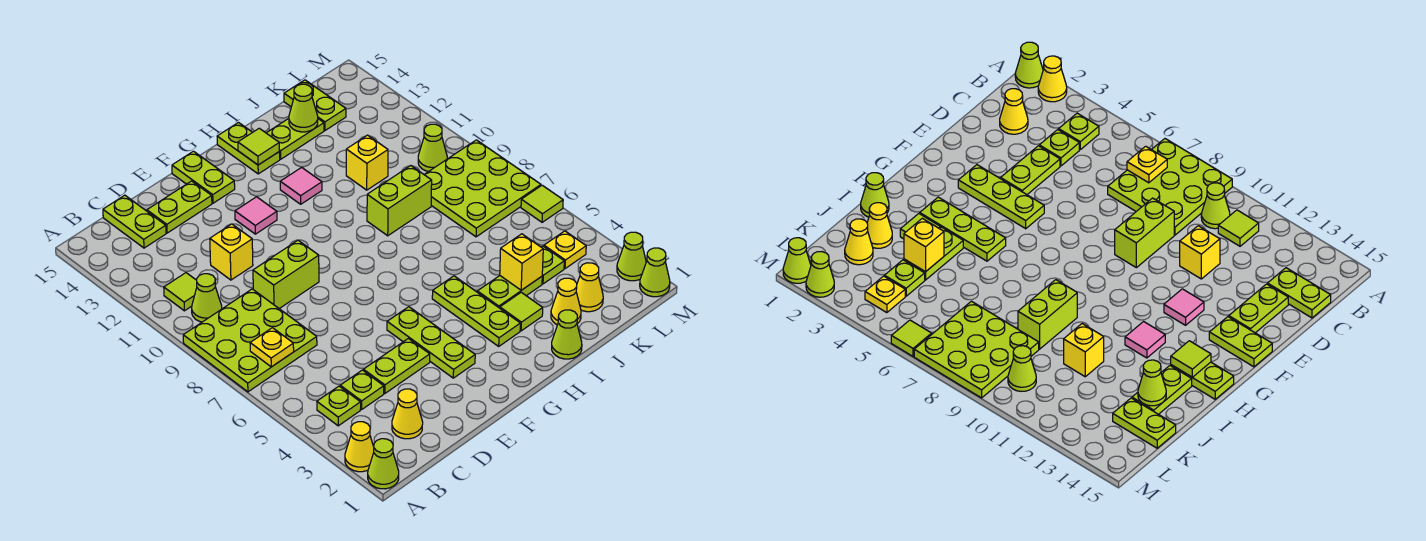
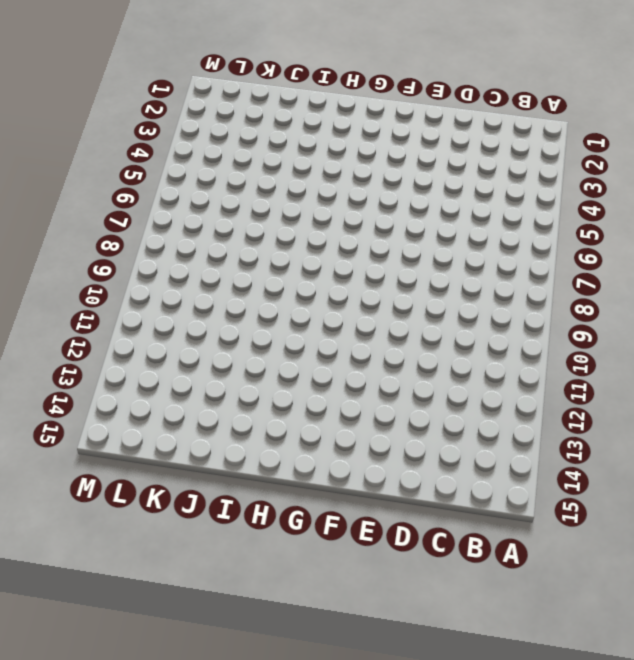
none -> lime 1x1 cone [368,439,399,489]
none -> yellow 1x1 cone [345,422,374,472]
none -> lime 3x3 plate [183,289,317,392]
none -> lime 1x1 plate [317,386,361,426]

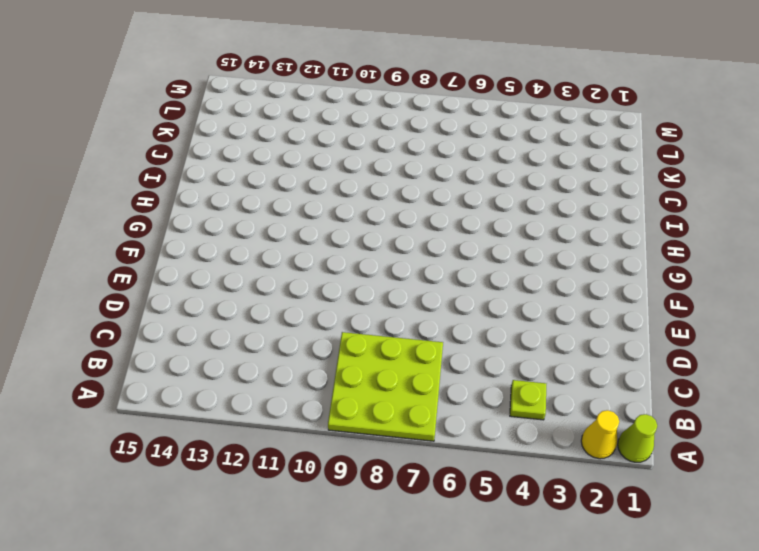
none -> lime 1x1 cone [192,274,222,322]
none -> lime 1x1 tile [164,273,197,311]
none -> yellow 1x1 cone [392,389,423,439]
none -> lime 1x1 plate [340,370,384,410]

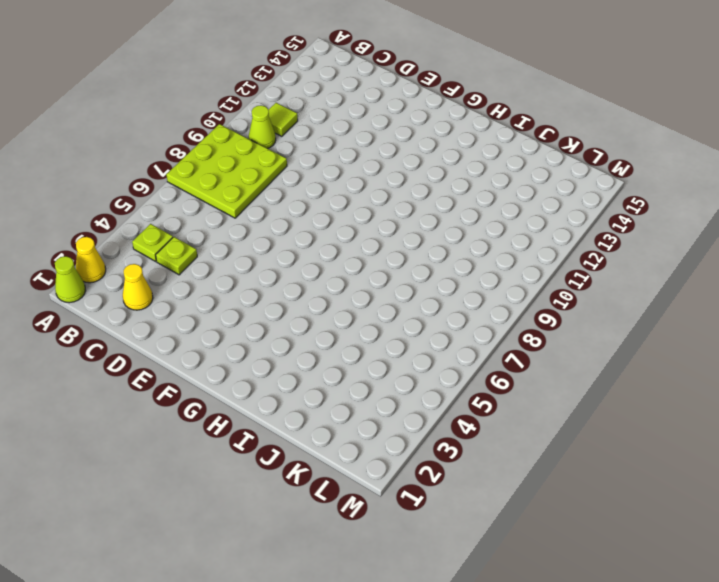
none -> lime 1x2 plate [103,195,166,248]
none -> lime 1x2 plate [363,339,430,393]
none -> lime 1x2 brick [253,240,319,309]
none -> yellow 1x1 brick [210,224,253,280]

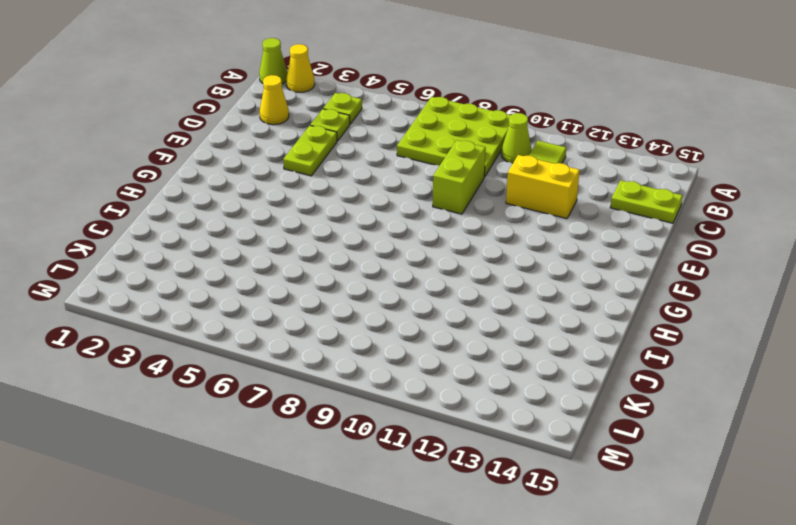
yellow 1x2 brick [506,155,580,219] -> yellow 1x1 brick [210,224,253,280]
none -> lime 1x2 plate [147,181,212,233]
none -> lime 1x3 plate [387,307,475,378]
none -> pink 1x1 tile [235,197,277,234]
none -> lime 1x2 plate [172,151,235,203]

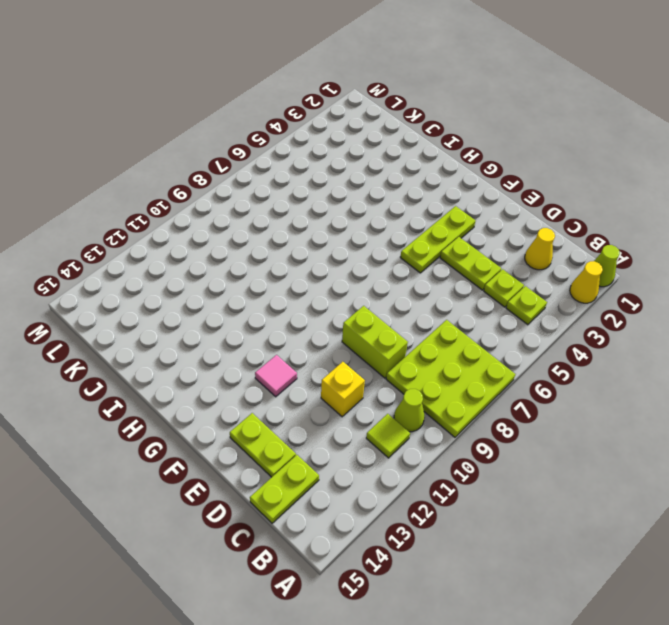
none -> lime 1x2 plate [172,151,235,203]
none -> lime 1x3 plate [432,276,520,346]
none -> pink 1x1 tile [280,167,322,204]
none -> lime 1x2 plate [217,123,280,174]

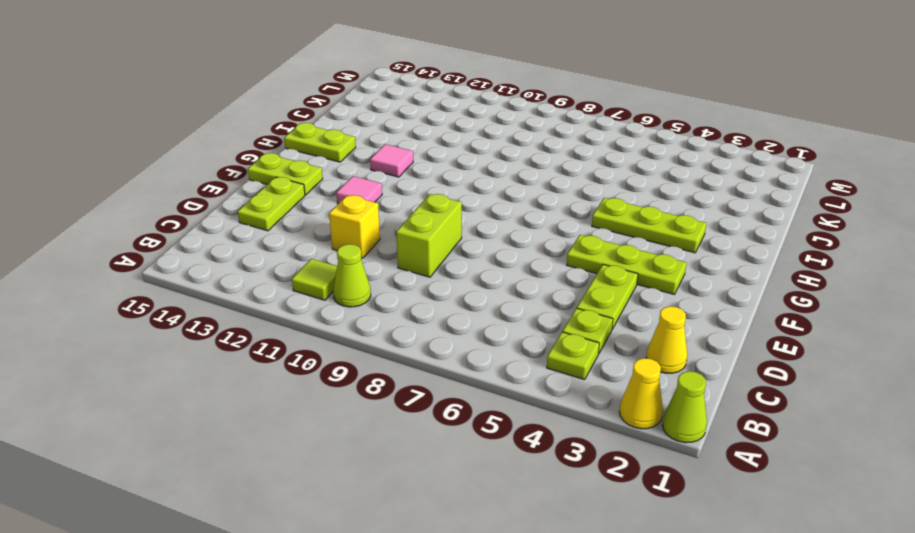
none -> lime 3x3 plate [183,289,317,392]
none -> lime 1x2 plate [103,195,166,248]
none -> lime 1x1 cone [552,310,582,359]
none -> lime 1x1 tile [500,292,543,331]

